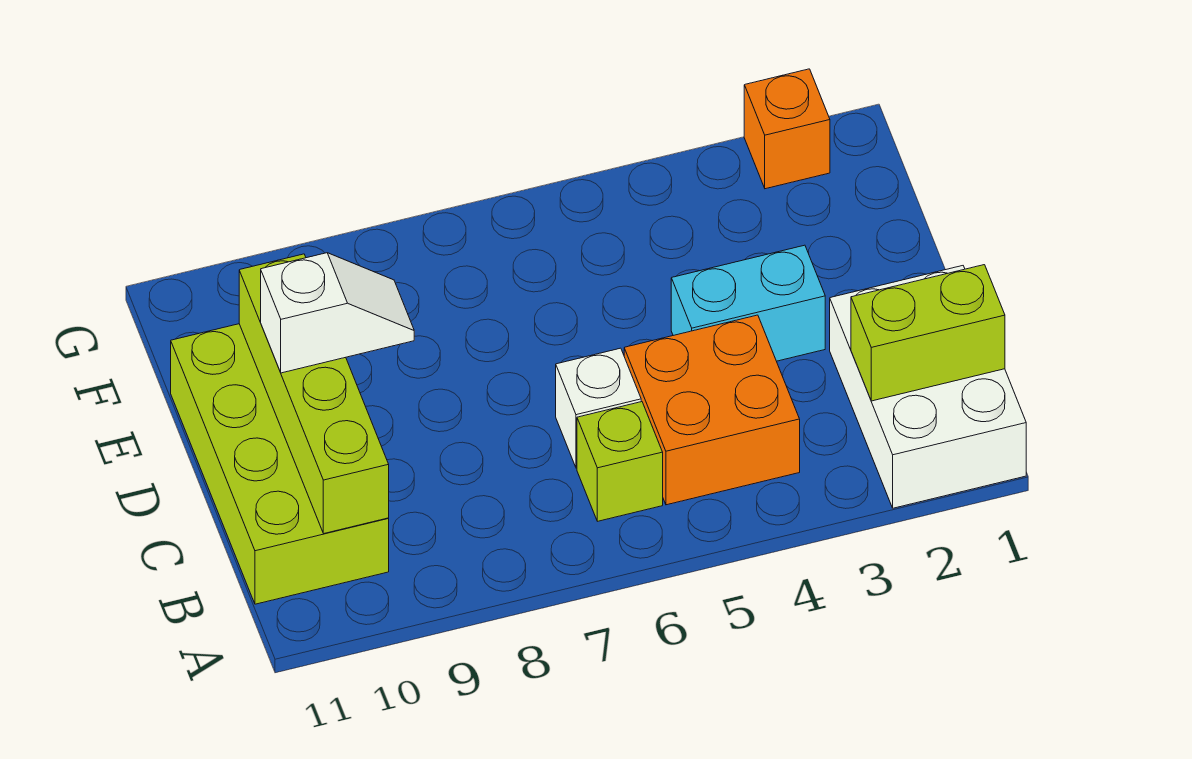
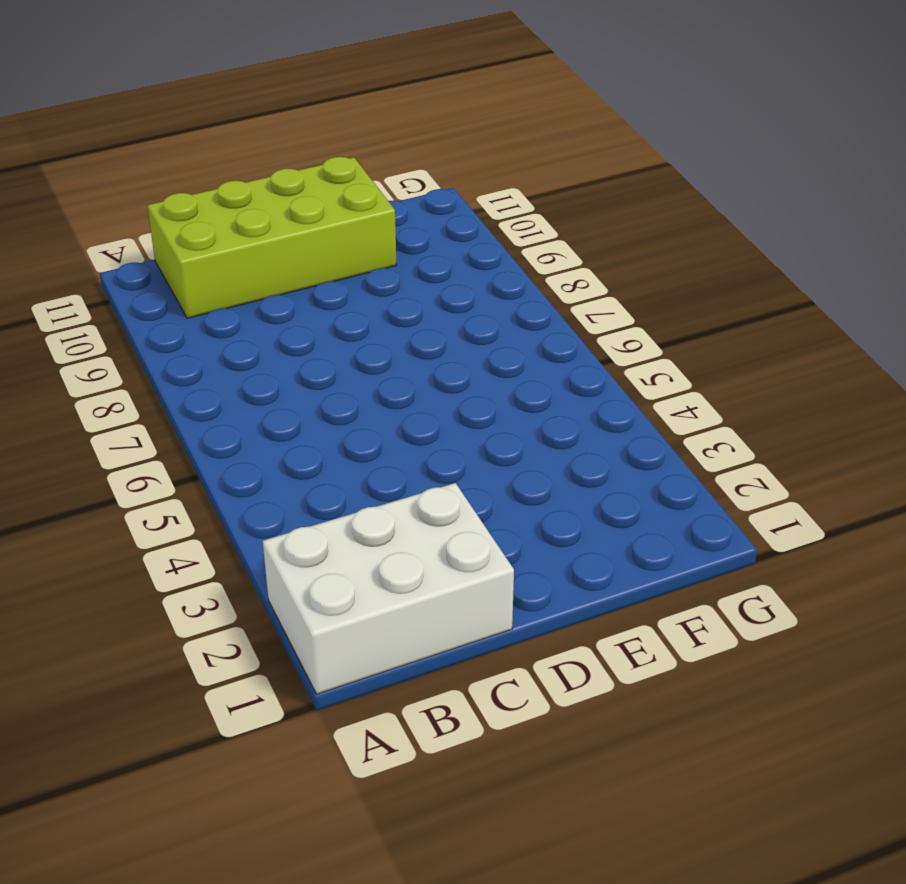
none -> orange 2x2 brick [624,315,800,505]
none -> lime 1x1 brick [577,402,663,521]

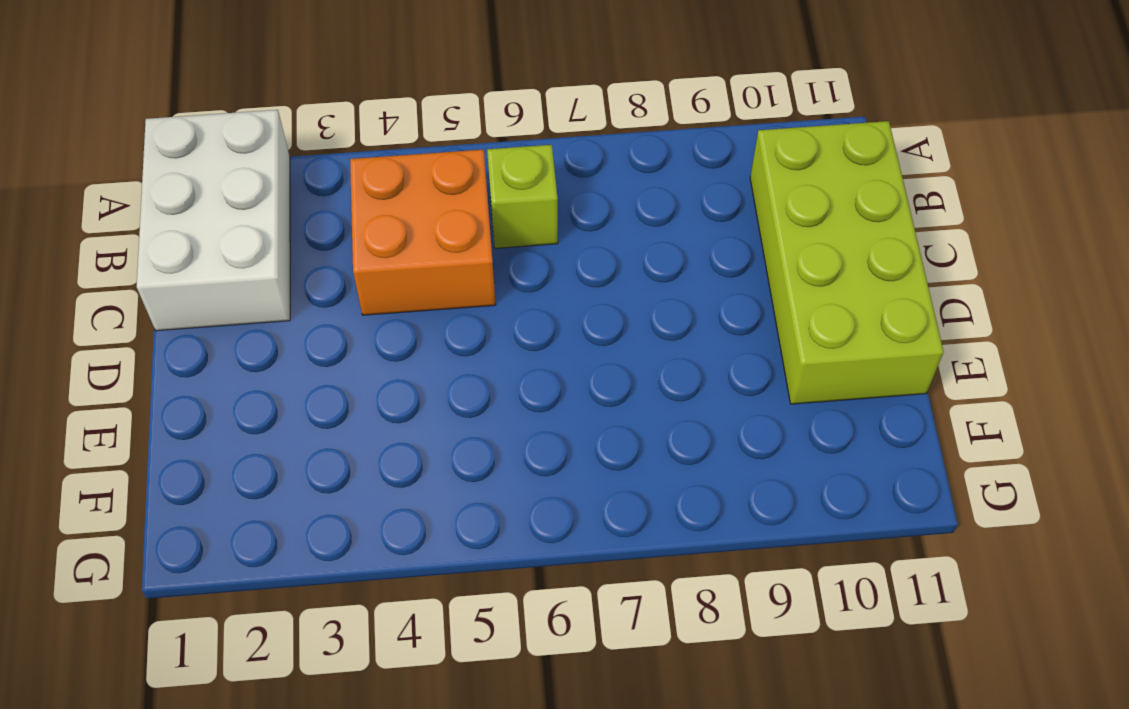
none -> white 1x1 brick [556,348,641,468]
none -> cyan 1x2 brick [671,245,825,361]

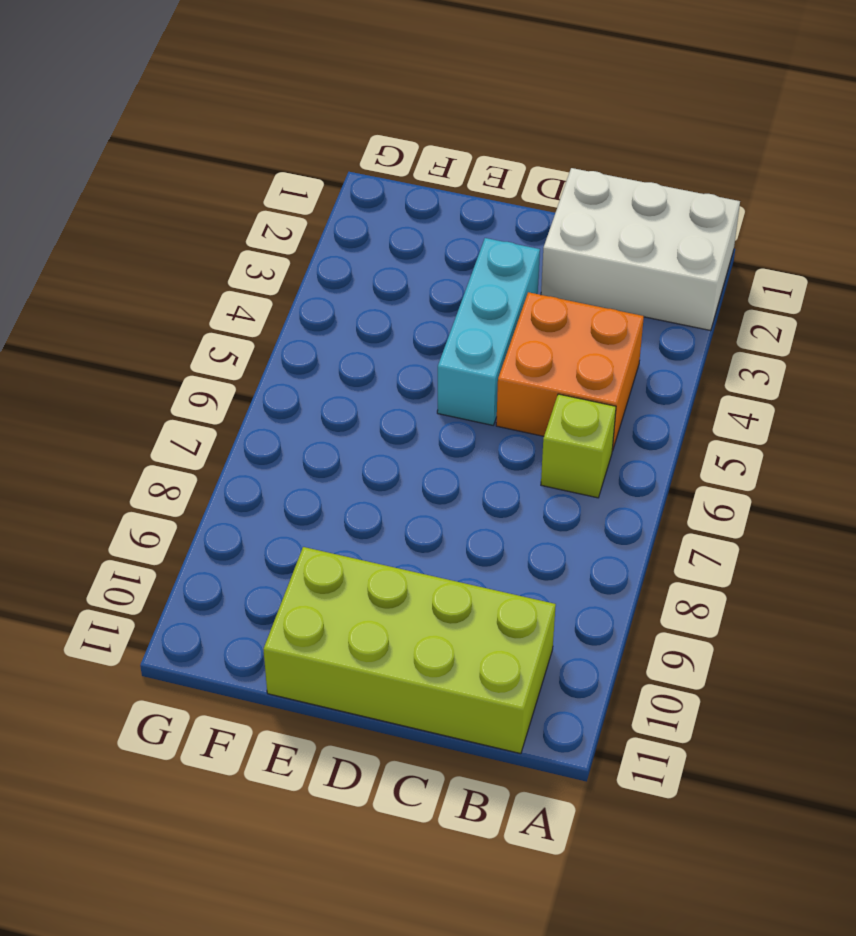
cyan 1x3 brick [437,238,540,425] -> cyan 1x2 brick [671,245,825,361]
none -> white 1x1 brick [556,348,641,468]
none -> orange 1x1 brick [744,69,830,189]

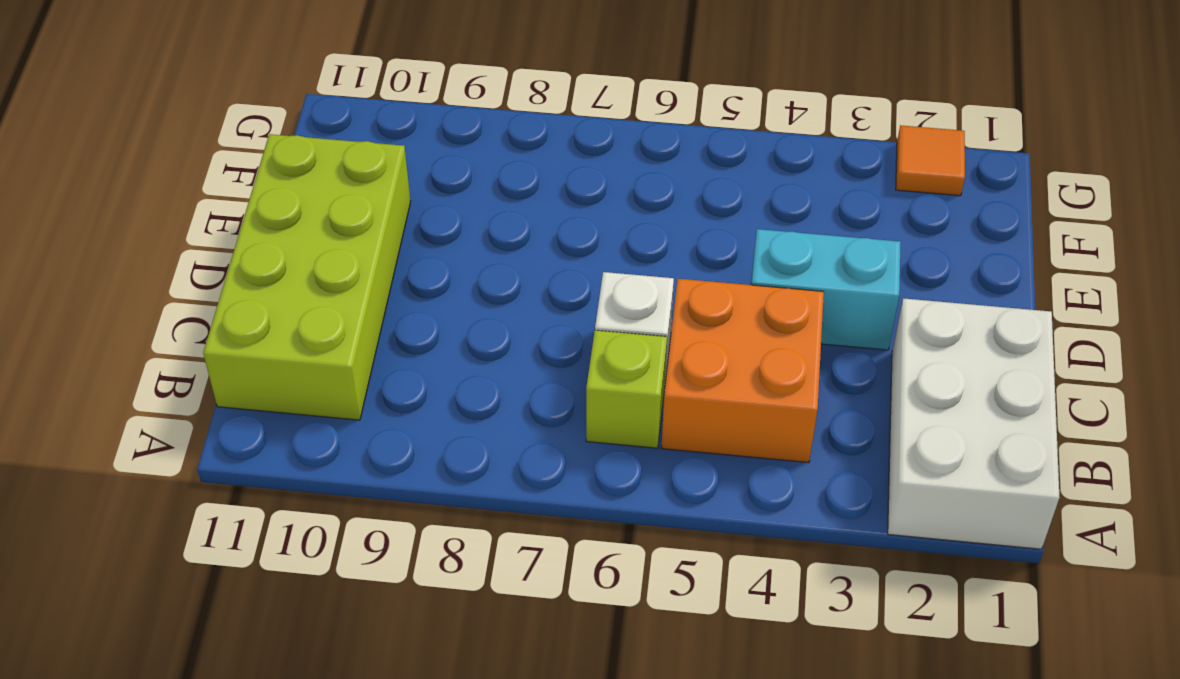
orange 1x1 tile [896,125,965,196] -> orange 1x1 brick [744,69,830,189]
none -> lime 1x2 brick [851,265,1005,401]
none -> lime 1x4 brick [239,254,389,533]

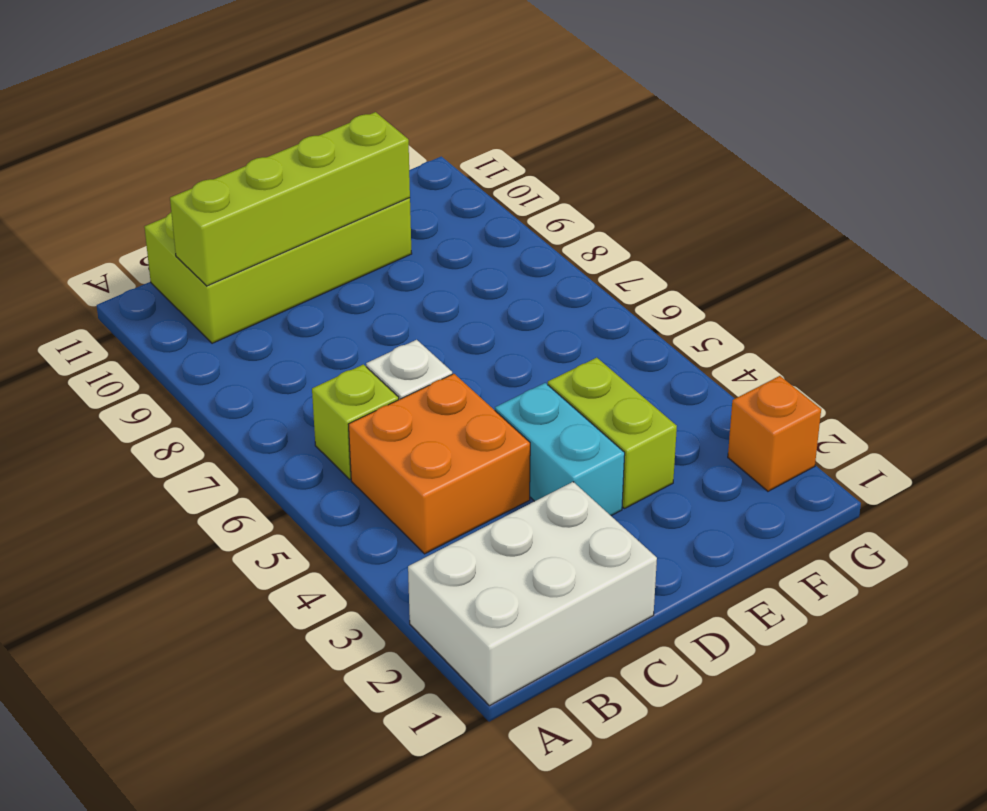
lime 1x2 brick [548,358,677,508] -> lime 1x2 brick moved to [851,265,1005,401]
none -> white 1x2 slope [261,253,414,373]

